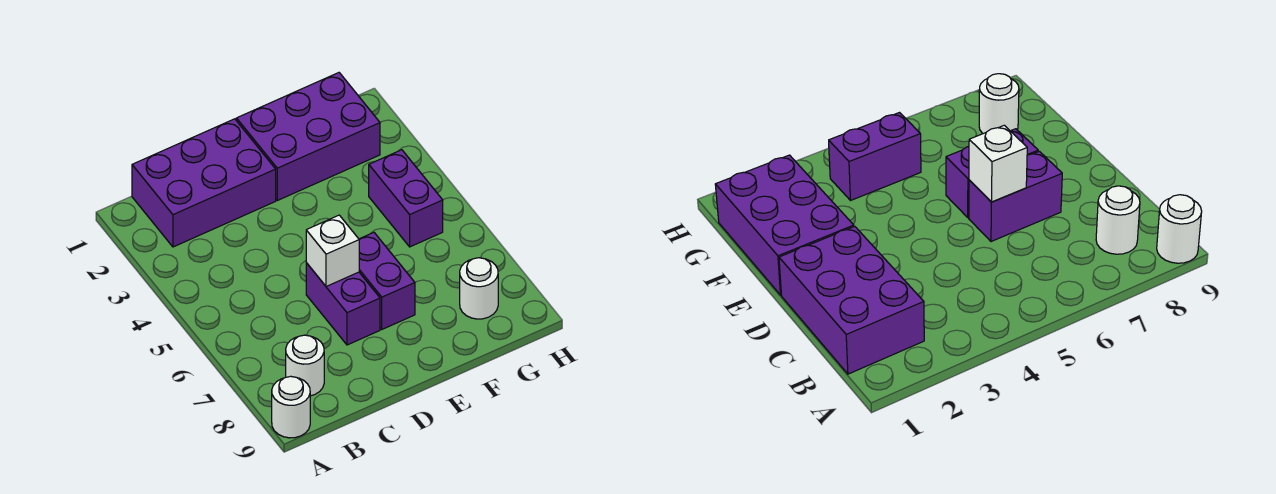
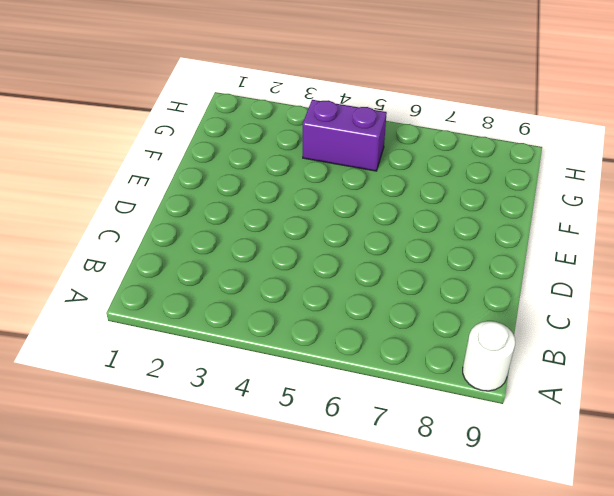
none -> purple 2x3 brick [132,119,276,247]
none -> white 1x1 round brick [286,335,324,396]

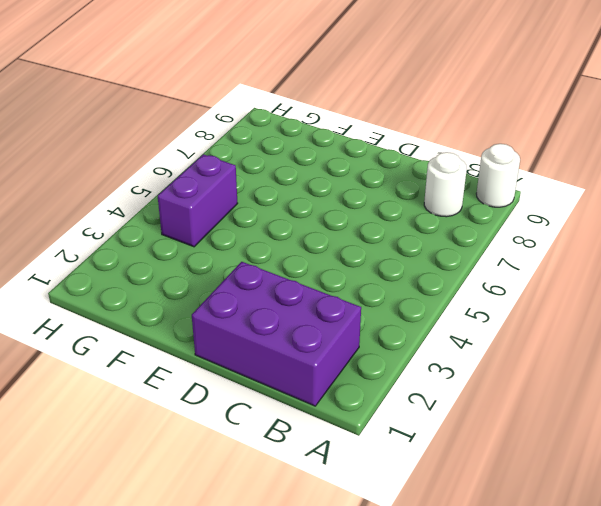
none -> purple 1x2 brick [306,263,380,345]
none -> purple 2x3 brick [236,73,380,200]

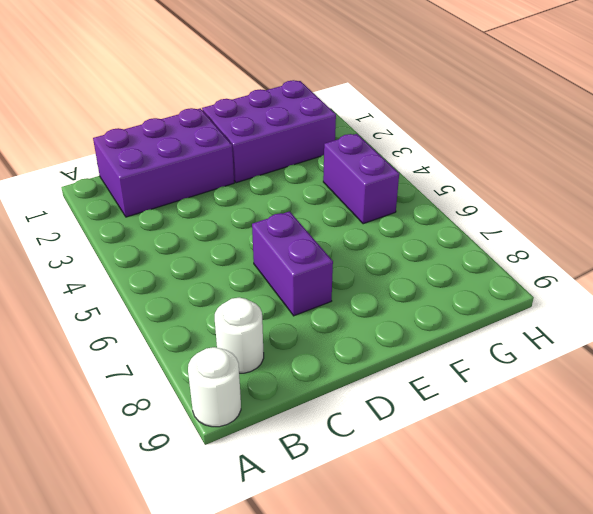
none -> purple 1x2 brick [359,232,415,329]
none -> white 1x1 round brick [460,258,498,319]

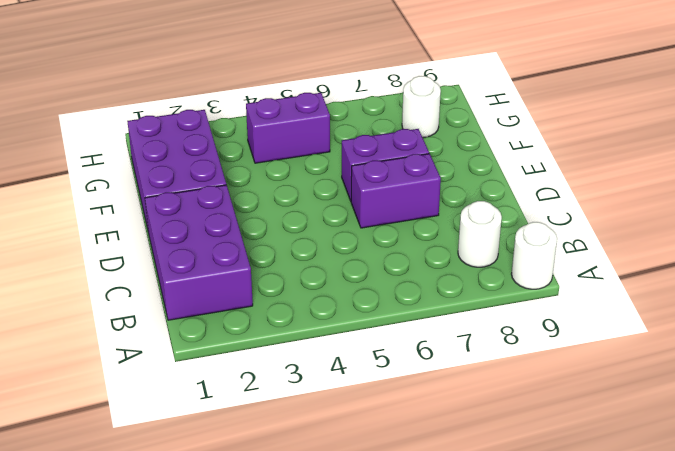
none -> white 1x1 brick [306,215,359,287]

